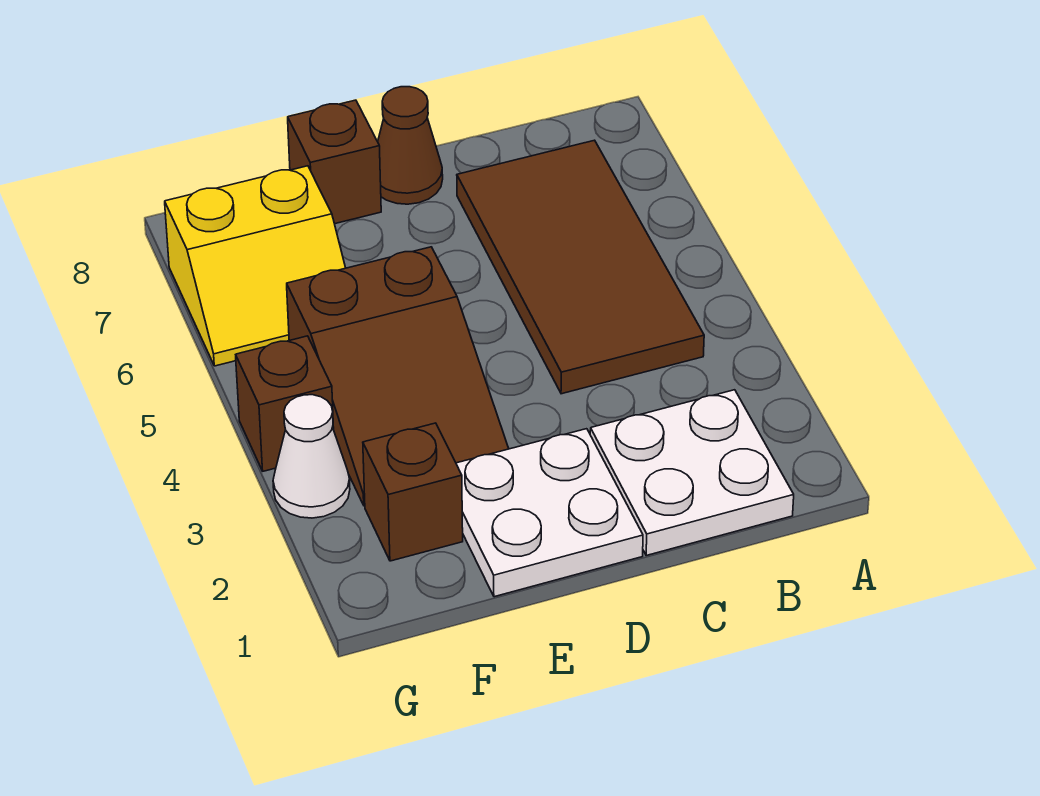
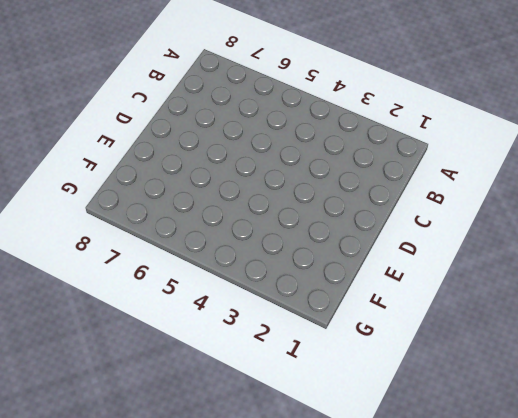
none -> white 2x2 plate [590,390,794,555]
none -> brown 2x4 tile [457,140,704,394]

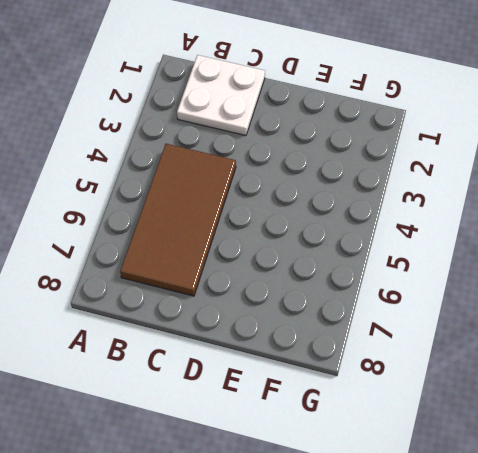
none -> white 2x2 plate [456,429,643,597]
none -> brown 1x1 cone [378,87,443,204]

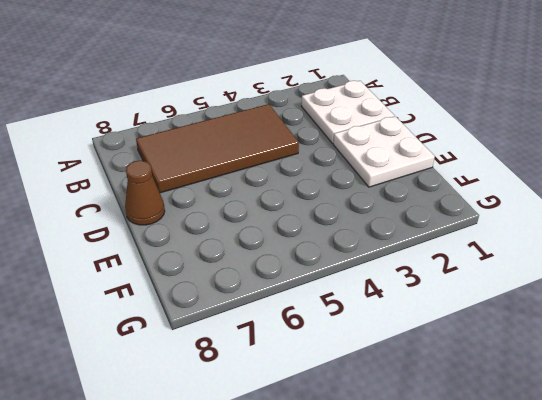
none -> brown 2x3 slope [287,247,509,506]
none -> brown 1x1 brick [288,100,381,224]

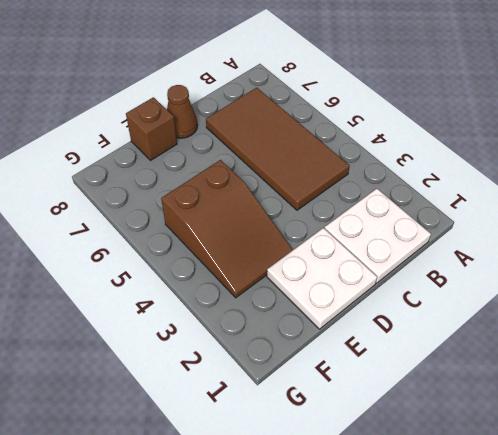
none -> brown 1x1 brick [363,423,463,561]
none -> yellow 2x2 slope [165,166,345,366]

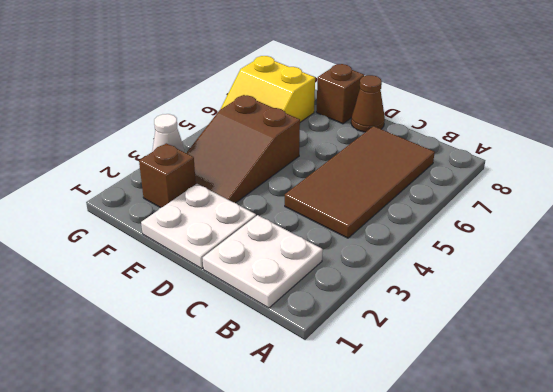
none -> brown 1x1 brick [236,336,334,471]

